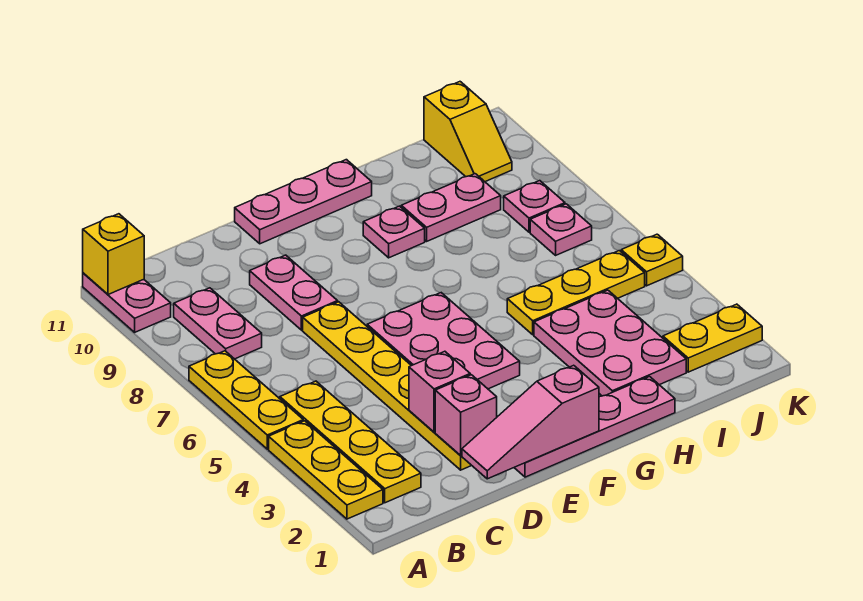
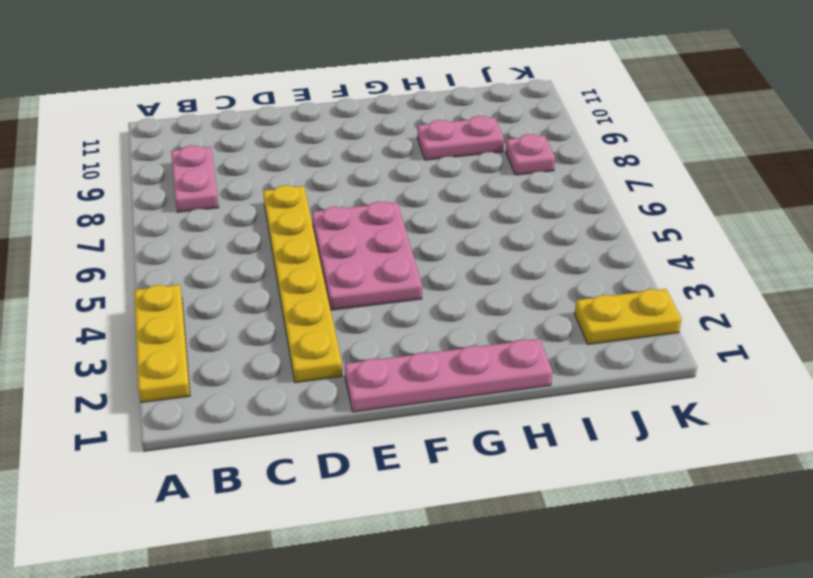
none -> yellow 1x3 plate [189,351,303,449]
none -> pink 1x2 plate [83,273,171,332]
none -> yellow 1x4 plate [280,381,421,503]

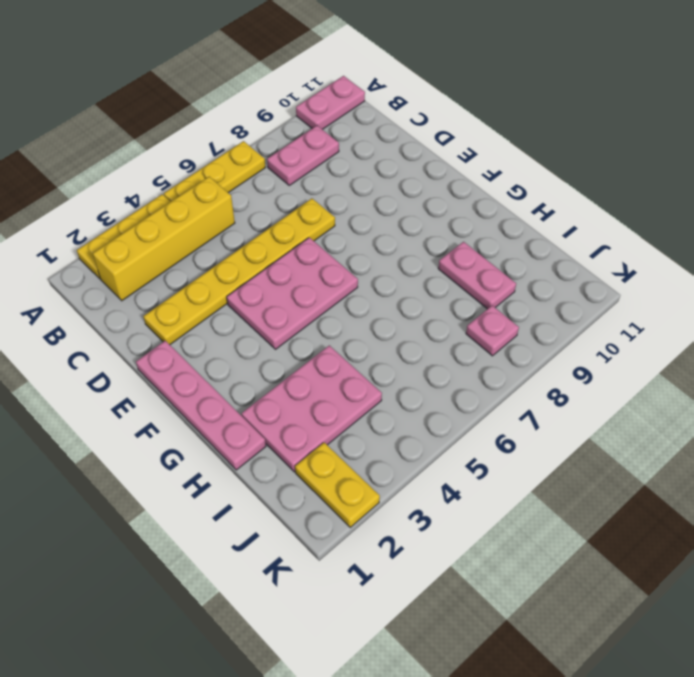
yellow 1x4 brick [93,177,235,301] -> yellow 1x4 plate [280,381,421,503]
none -> pink 1x2 plate [250,255,338,330]
none -> pink 1x3 plate [235,160,372,244]
none -> pink 1x1 plate [363,206,425,258]

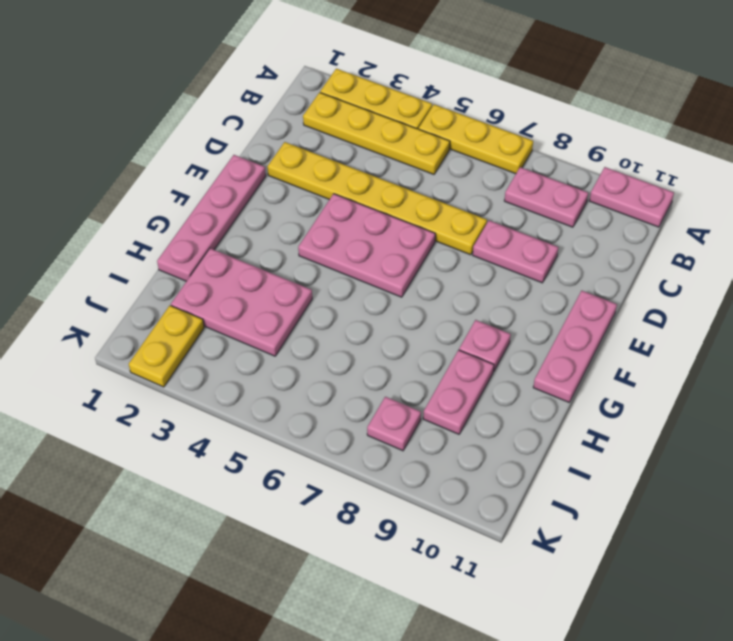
none -> yellow 1x3 plate [507,251,645,335]
none -> pink 1x1 plate [530,204,592,255]
none -> yellow 1x2 slope [424,82,512,182]

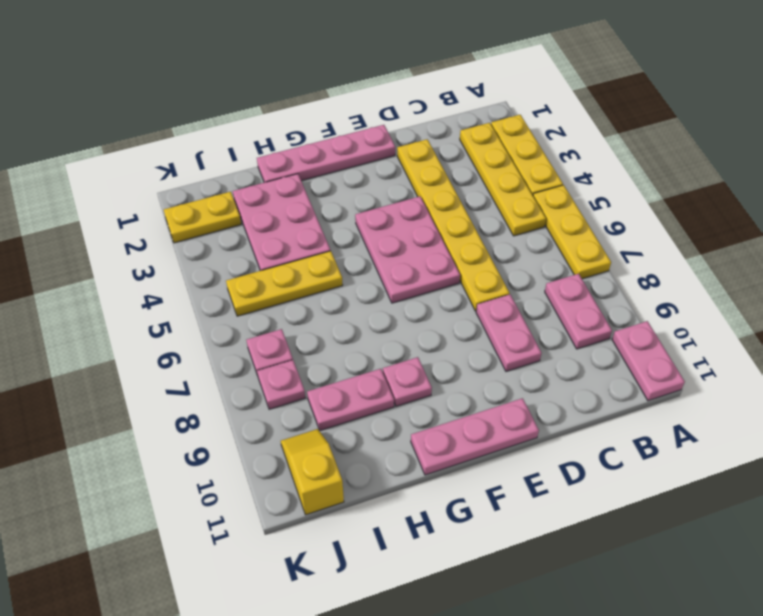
none -> yellow 1x1 plate [621,234,683,286]
none -> yellow 1x1 brick [83,214,144,295]
none -> pink 1x3 slope [462,365,599,479]

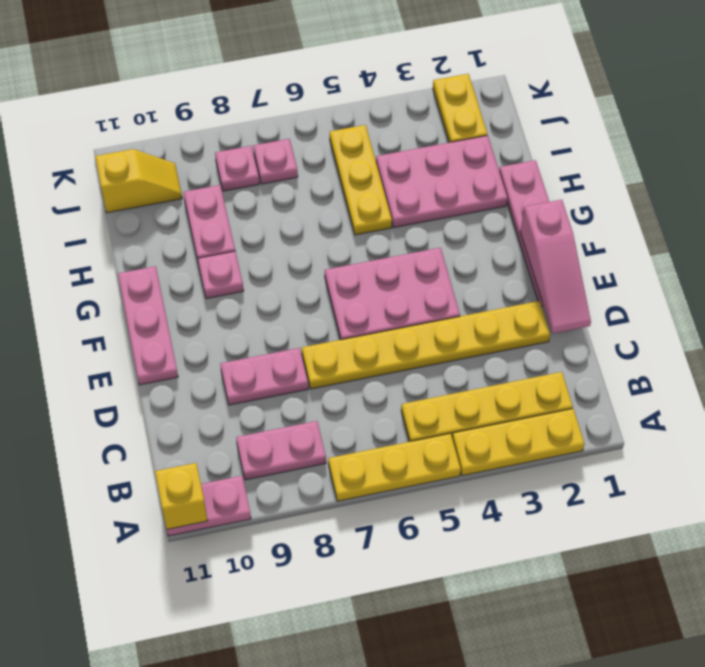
none -> yellow 1x1 plate [621,234,683,286]
none -> pink 1x1 brick [435,375,497,456]
none -> pink 1x1 brick [409,351,470,432]

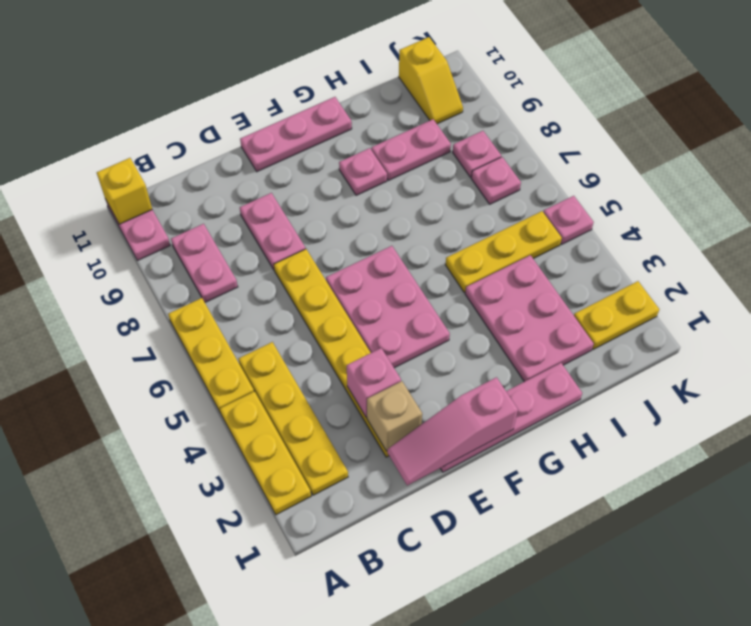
tan 1x1 brick [367,381,422,451] -> pink 1x1 brick [435,375,497,456]
pink 1x1 plate [543,196,594,244] -> yellow 1x1 plate [621,234,683,286]

